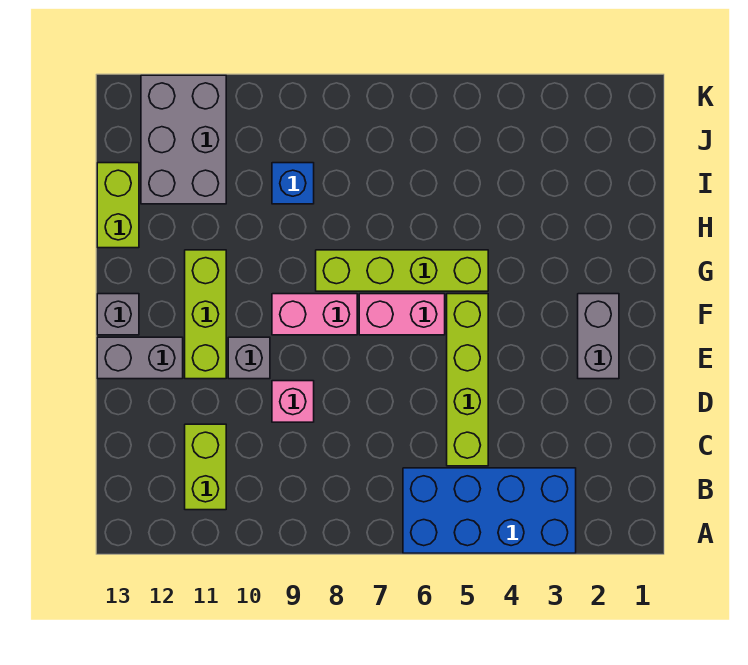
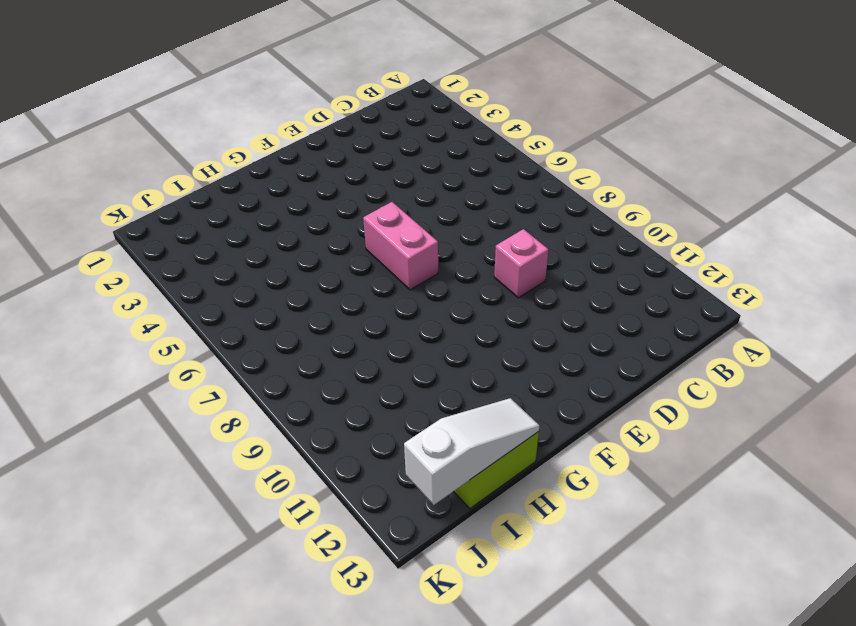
white 1x3 slope [404,398,539,505] -> none
none -> blue 2x4 brick [403,468,576,553]
none -> lime 1x2 brick [185,424,226,510]
none -> lime 1x4 brick [447,294,488,466]

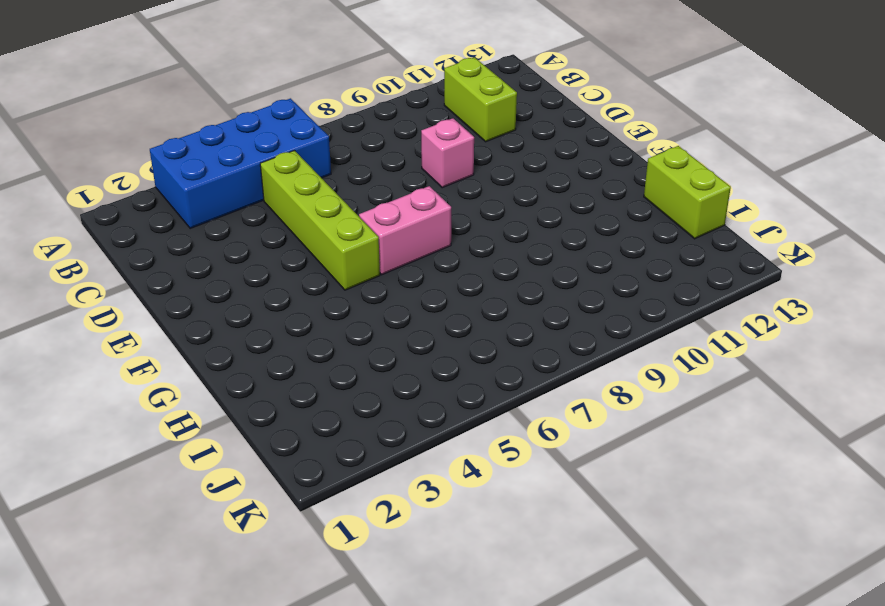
none -> grey 1x2 brick [578,294,619,379]
none -> grey 1x1 brick [228,337,270,379]
none -> lime 1x3 brick [185,250,226,379]

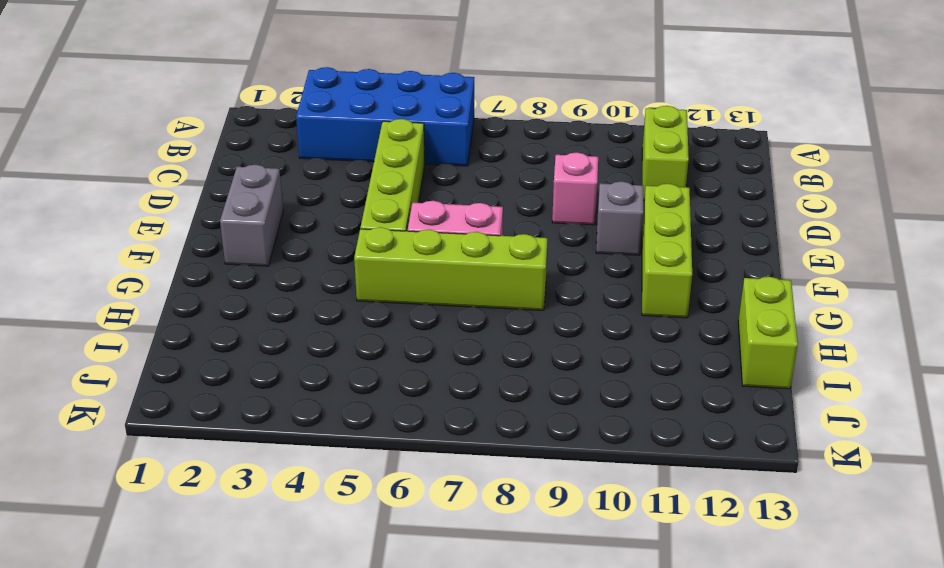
none -> grey 1x2 brick [97,337,183,379]
none -> pink 1x2 brick [272,294,357,335]
none -> grey 1x1 brick [97,294,139,335]

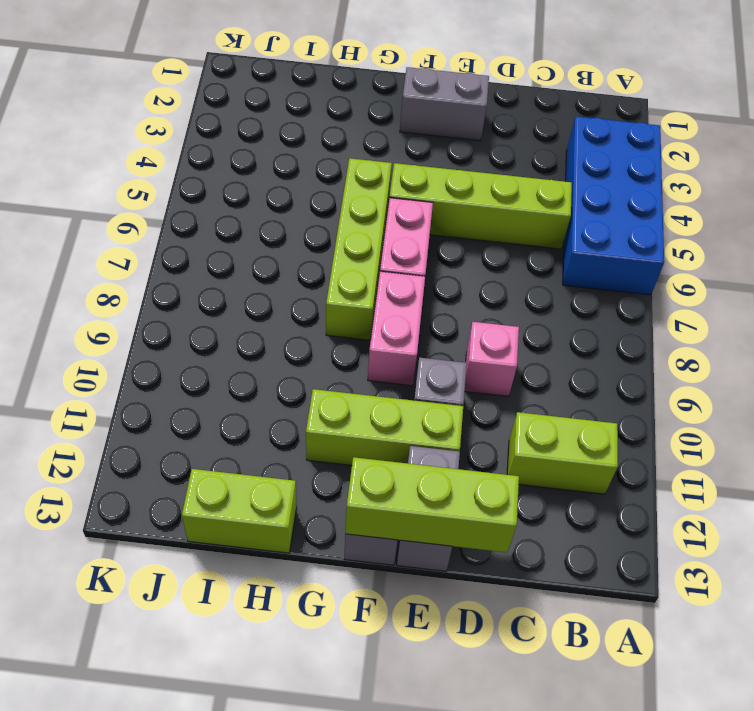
lime 1x3 brick [345,457,519,552] -> none
none -> blue 1x1 brick [272,163,314,204]
none -> grey 2x3 brick [141,75,226,204]

